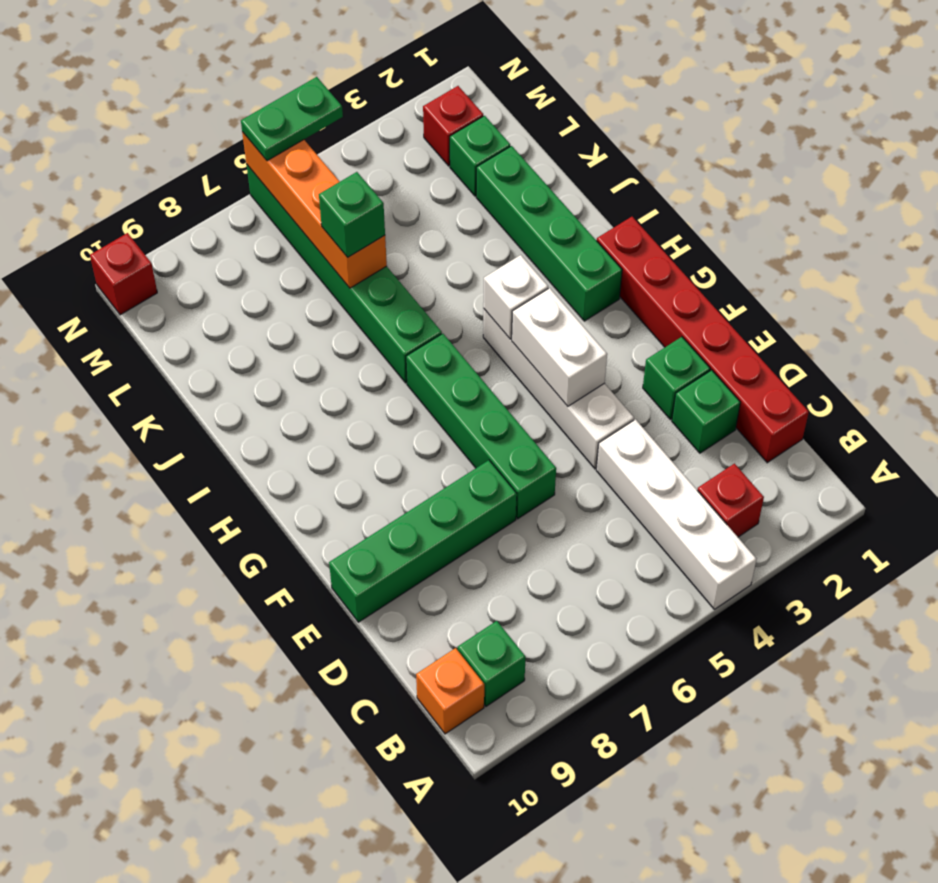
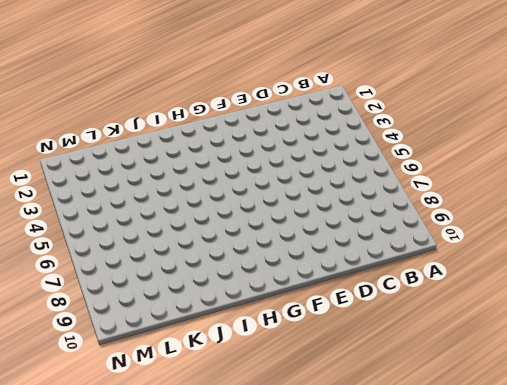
none -> white 1x4 brick [596,419,757,609]
none -> red 1x1 brick [697,464,764,537]
none -> green 1x1 brick [458,621,526,706]

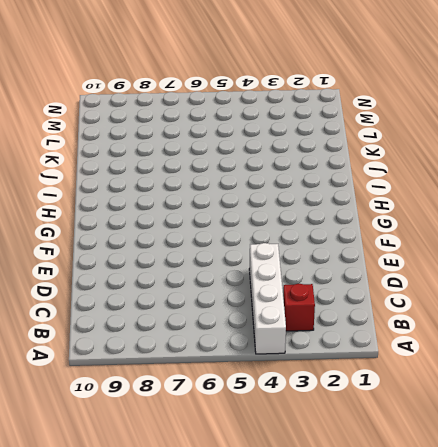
none -> green 1x1 brick [458,621,526,706]
none -> orange 1x1 brick [416,648,484,734]
none -> red 1x6 brick [597,217,809,463]

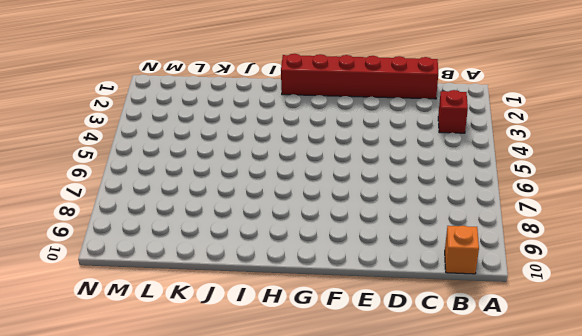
none -> white 1x4 brick [596,419,757,609]
none -> green 1x1 brick [458,621,526,706]
none -> green 1x1 brick [672,370,740,453]

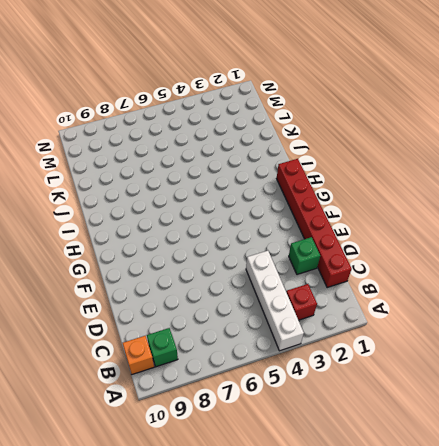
none -> green 1x1 brick [643,337,710,419]
none -> white 1x4 brick [483,309,634,468]
none -> green 1x4 brick [406,334,556,519]

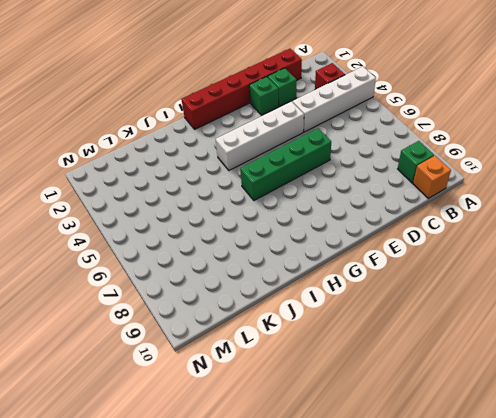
none -> green 1x4 brick [329,460,517,622]
none -> green 1x4 brick [476,146,622,321]
none -> green 1x6 brick [246,164,442,383]

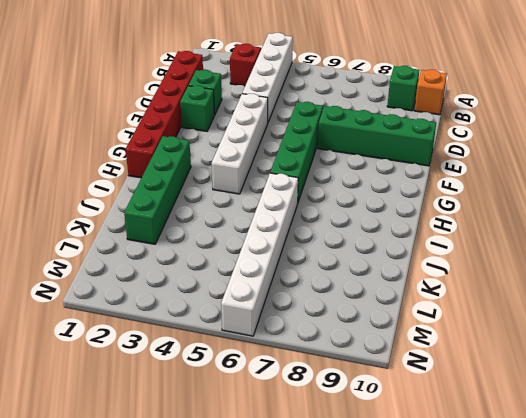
white 1x6 brick [221,173,298,336] -> green 1x6 brick [246,164,442,383]
none -> green 1x1 brick [450,116,510,196]
none -> red 1x1 brick [423,86,483,166]
none -> red 1x1 brick [90,233,157,315]

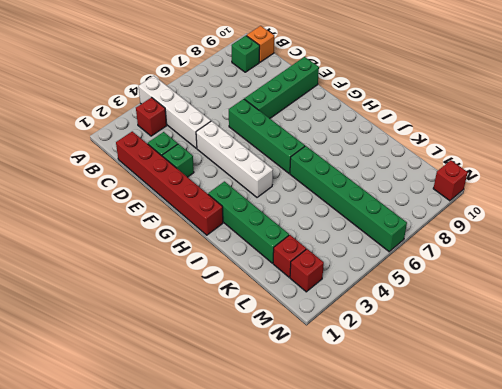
red 1x1 brick [273,235,306,277] -> green 1x1 brick [450,116,510,196]
none -> white 1x2 brick [512,288,607,406]
none -> white 1x1 brick [483,255,548,339]
none -> orange 1x4 brick [242,132,387,288]

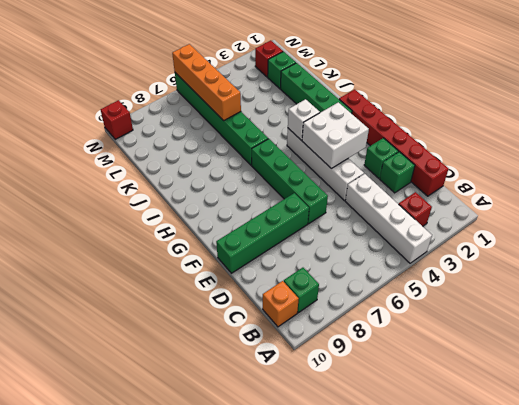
white 2x2 brick [302,102,369,168] -> white 1x2 brick [512,288,607,406]
none -> green 1x1 brick [319,172,385,257]
none -> green 1x2 plate [241,77,343,161]

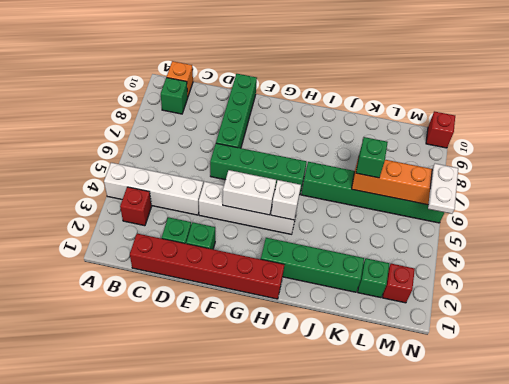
white 1x2 plate [428,164,458,214] -> green 1x2 plate [241,77,343,161]

